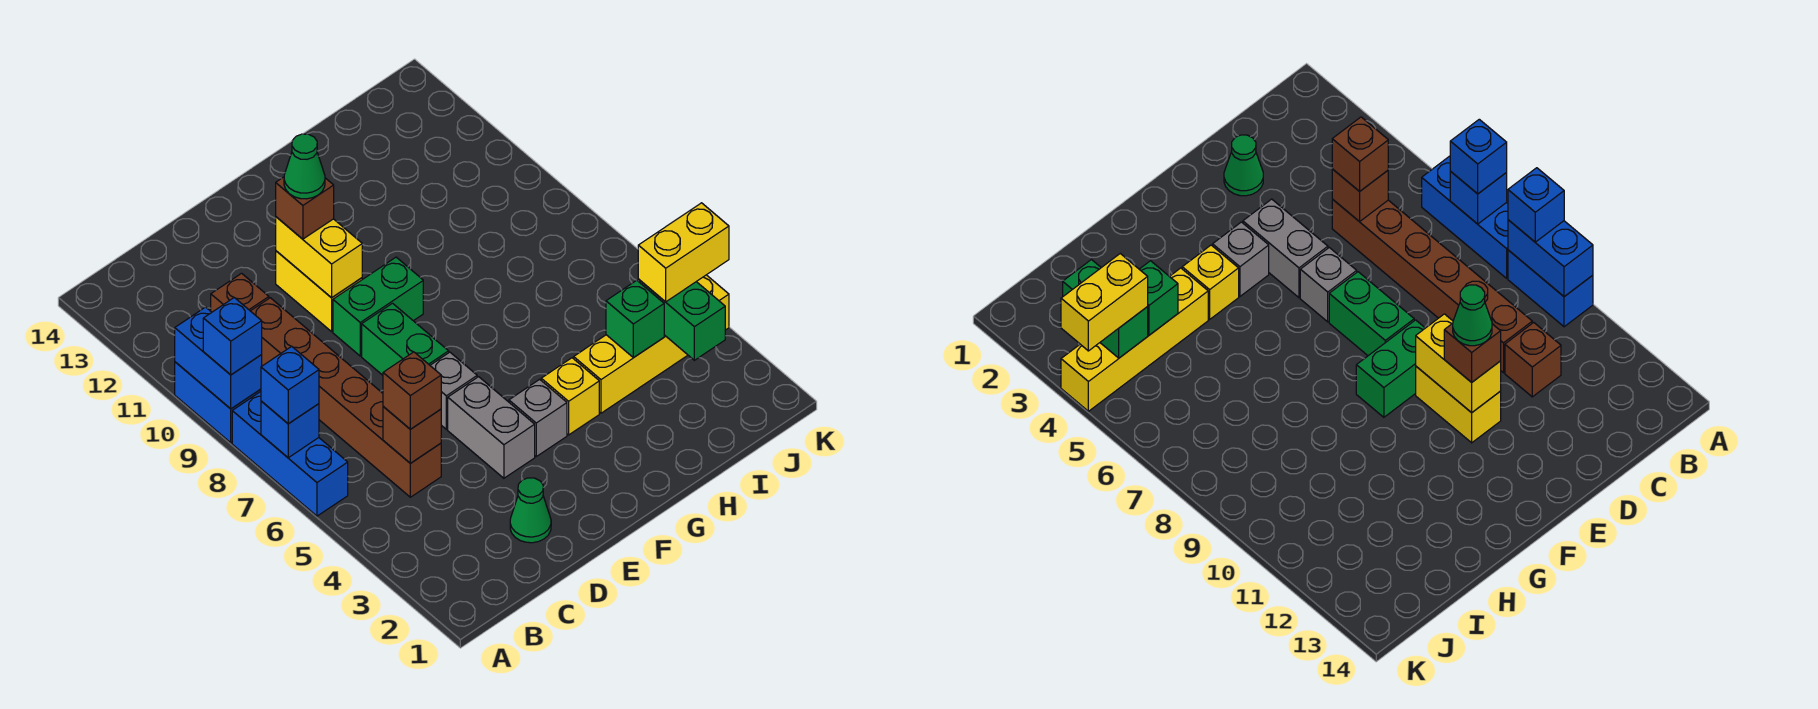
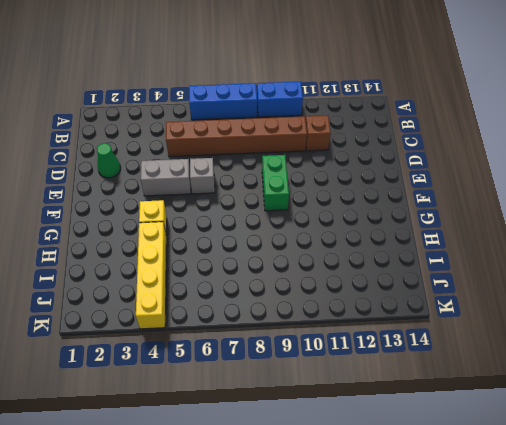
none -> green 1x2 brick [362,303,449,375]
none -> yellow 1x2 brick [276,251,362,332]
none -> grey 1x1 brick [509,379,567,456]

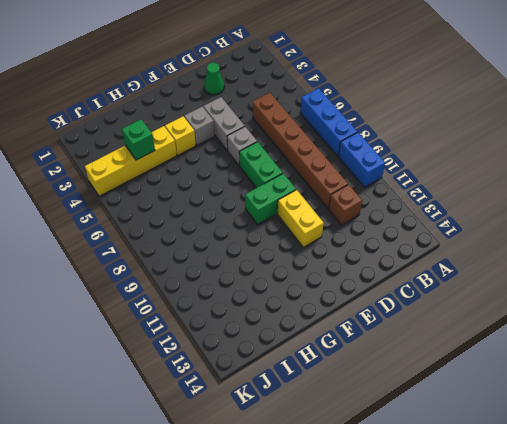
none -> blue 1x1 brick [261,401,319,458]
none -> blue 1x2 brick [175,307,262,409]
none -> brown 1x1 brick [383,406,441,463]

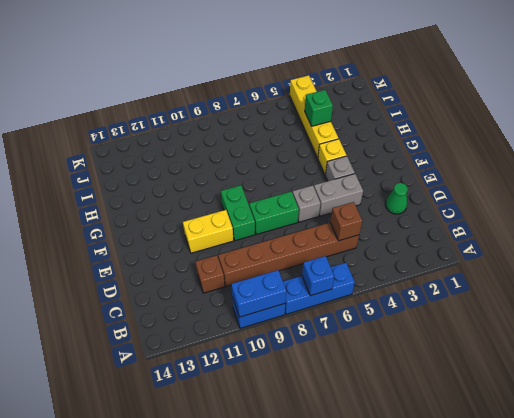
none -> yellow 1x2 brick [276,217,362,298]
none -> green 1x2 brick [638,279,725,360]
none -> blue 1x1 brick [261,346,319,424]

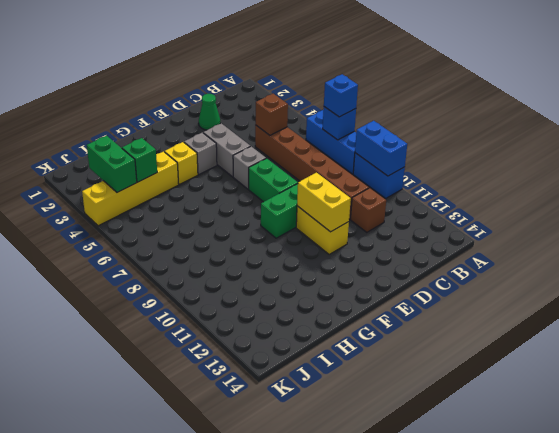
none -> blue 1x1 brick [203,298,262,375]
none -> brown 1x1 brick [383,352,441,429]
none -> brown 1x1 brick [276,177,334,239]

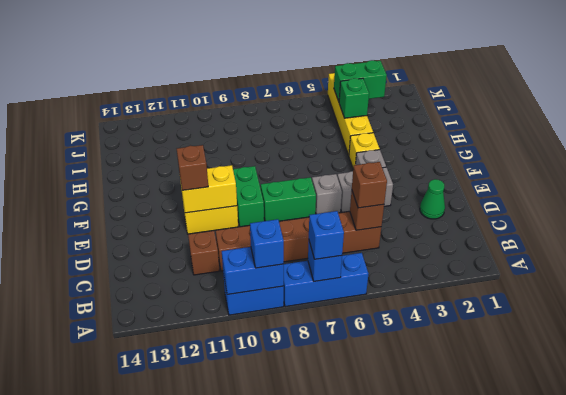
none -> yellow 1x2 brick [638,203,729,302]
none -> green 1x1 cone [284,134,325,199]

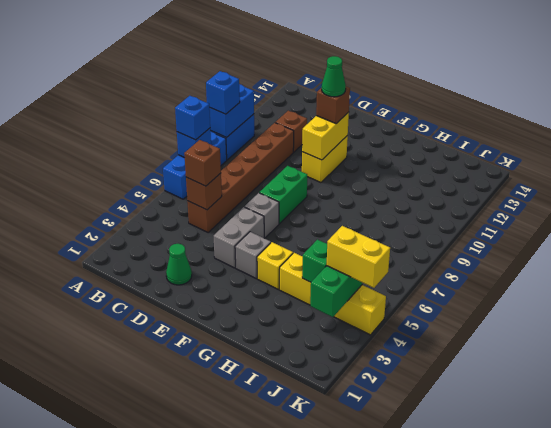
none -> green 1x2 brick [333,257,423,356]

